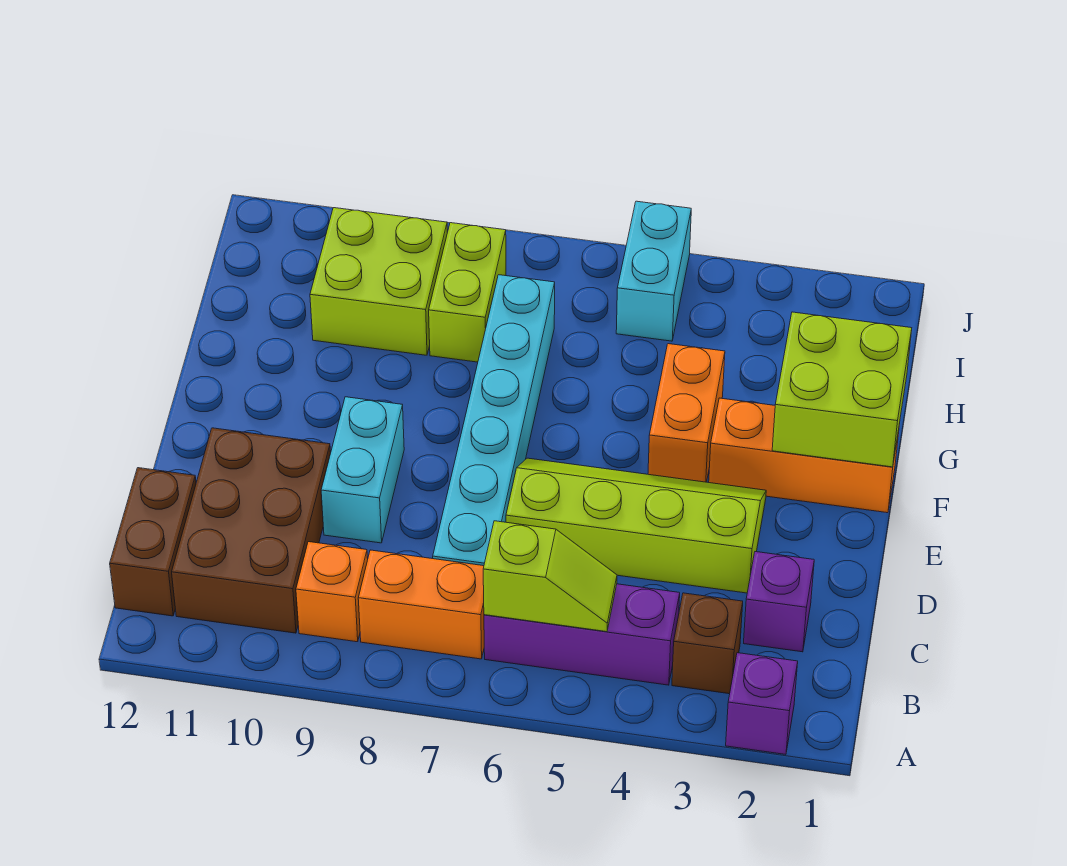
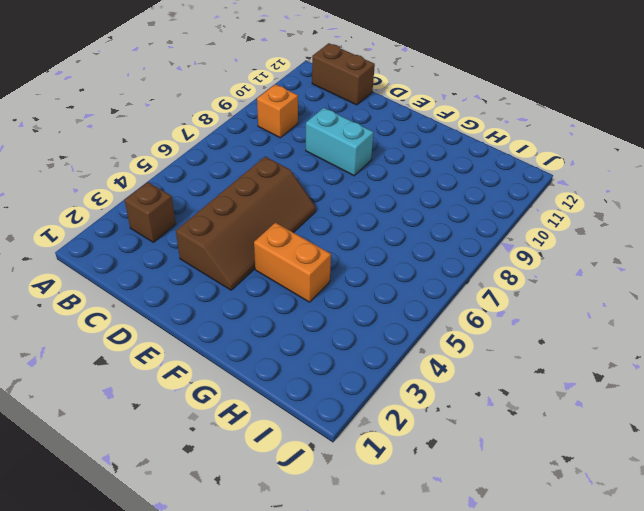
brown 2x4 slope [176,157,316,290] -> lime 2x4 slope [506,458,766,593]
none -> purple 1x1 brick [726,653,798,754]
none -> purple 1x3 brick [484,584,680,685]
none -> orange 1x2 brick [358,550,484,659]

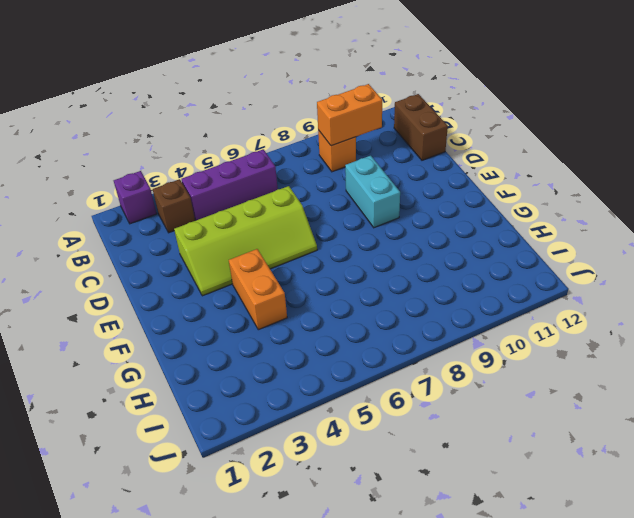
orange 1x2 brick [317,84,382,146] -> orange 1x2 brick moved to [358,550,484,659]
none -> brown 2x3 brick [172,428,331,633]
none -> purple 1x1 brick [744,552,814,652]
none -> cyan 1x6 brick [433,275,555,566]

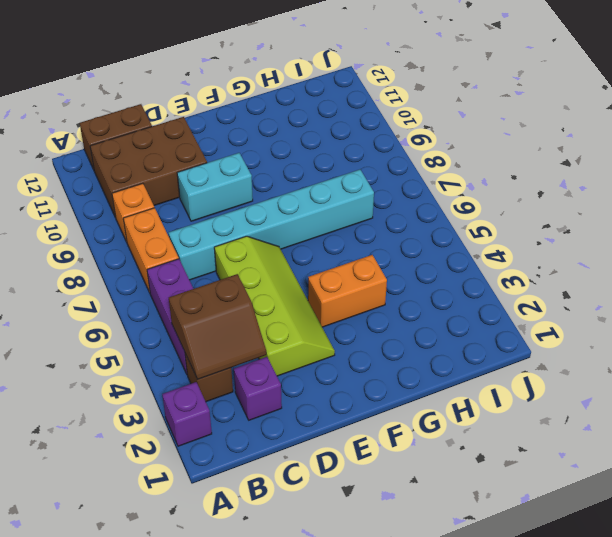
brown 2x2 slope [169,274,266,379] -> none
none -> orange 1x3 brick [709,398,899,513]
none -> lime 1x2 brick [429,223,506,362]
none -> lime 2x2 brick [310,208,447,355]

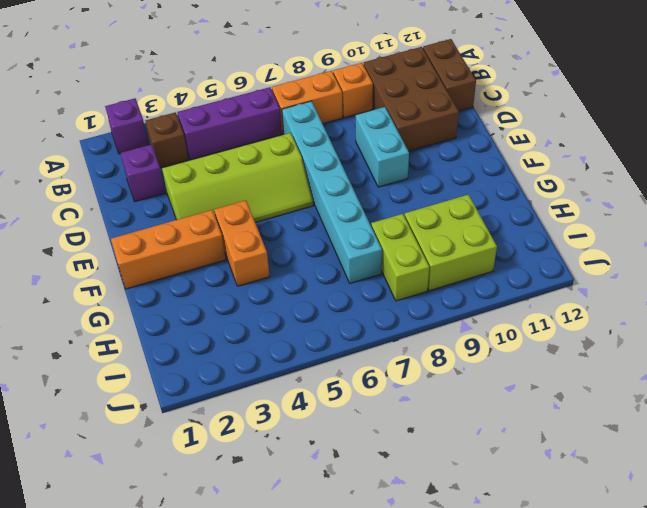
none -> cyan 1x2 brick [616,201,691,341]
none -> lime 1x2 slope [483,521,617,632]
none -> lime 2x2 brick [772,312,912,467]

